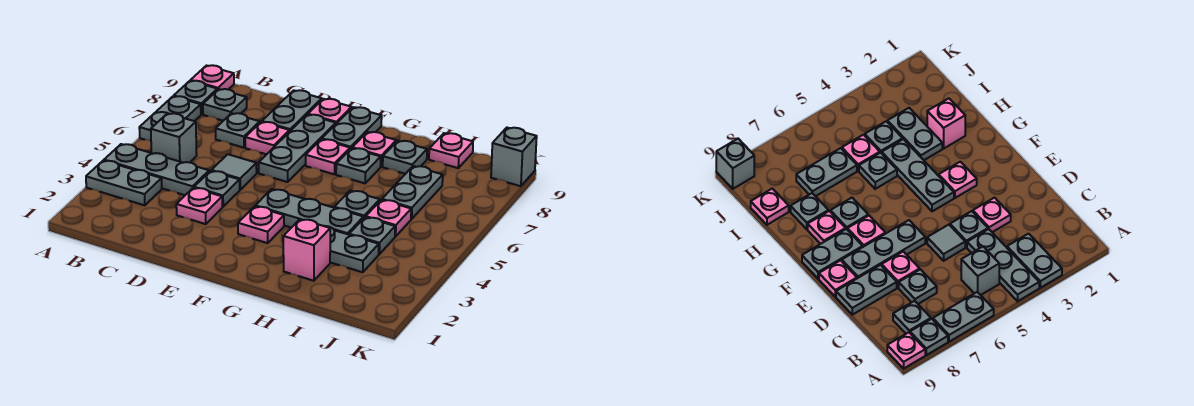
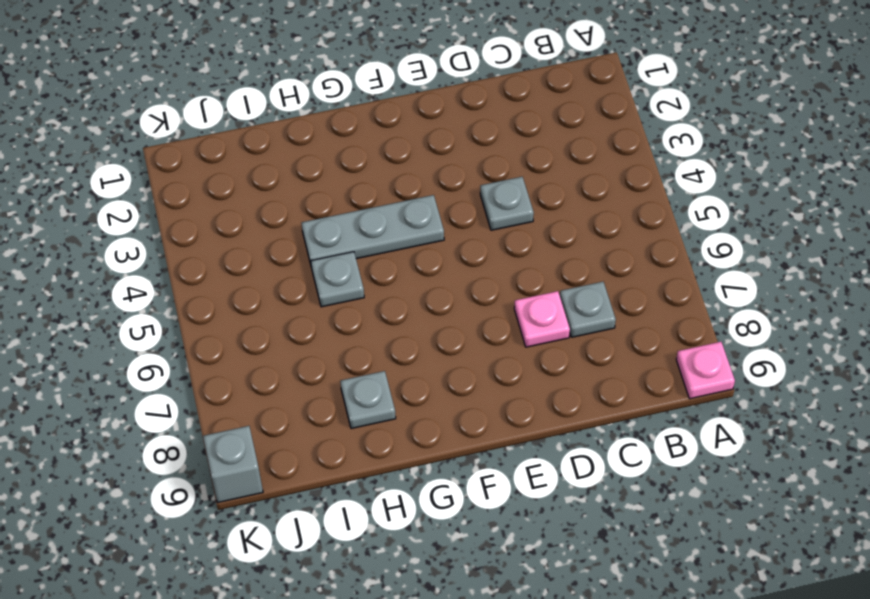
none -> grey 1x2 plate [86,160,162,205]
none -> grey 1x3 plate [104,144,209,195]
none -> grey 1x2 plate [139,96,201,141]
none -> grey 1x1 plate [174,81,217,114]

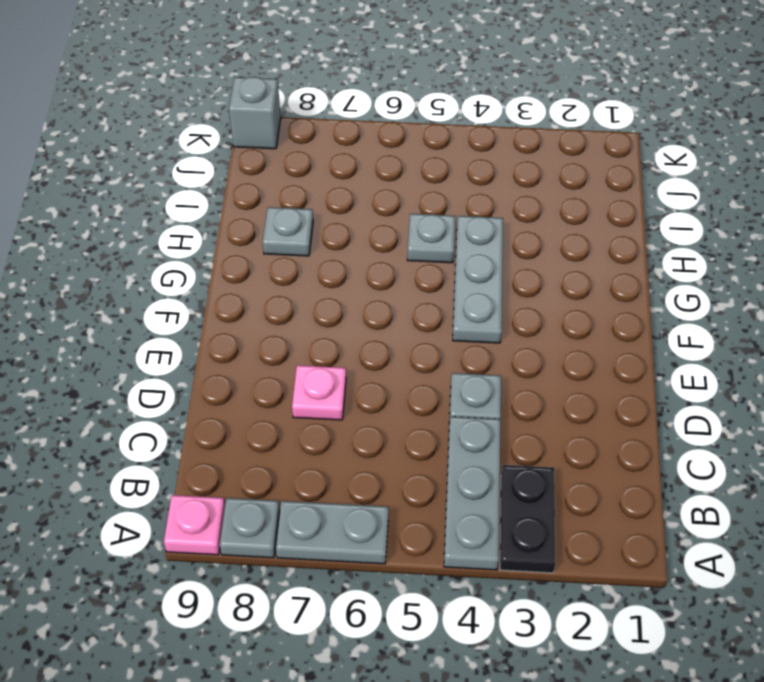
black 1x2 plate [500,465,556,573] -> grey 1x2 plate [86,160,162,205]
none -> grey 1x1 brick [151,113,197,163]
none -> grey 1x1 plate [203,89,247,121]
none -> grey 1x1 plate [216,113,260,148]
none -> pink 1x1 plate [176,188,222,224]

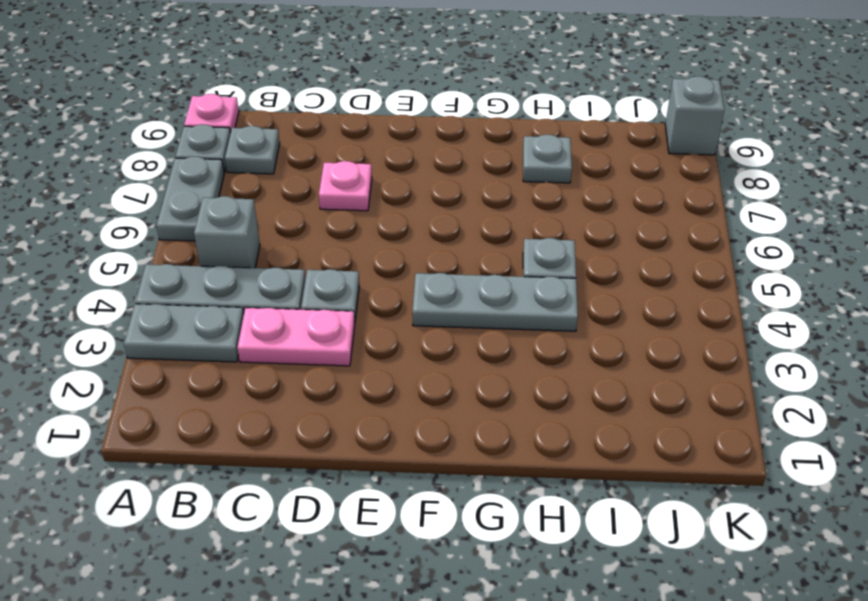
pink 1x2 plate [238,308,355,366] -> pink 1x1 plate [176,188,222,224]
none -> grey 1x1 plate [216,113,260,148]
none -> grey 1x1 tile [211,154,257,190]
none -> grey 1x2 plate [262,90,322,131]
none -> grey 1x3 plate [259,115,336,182]

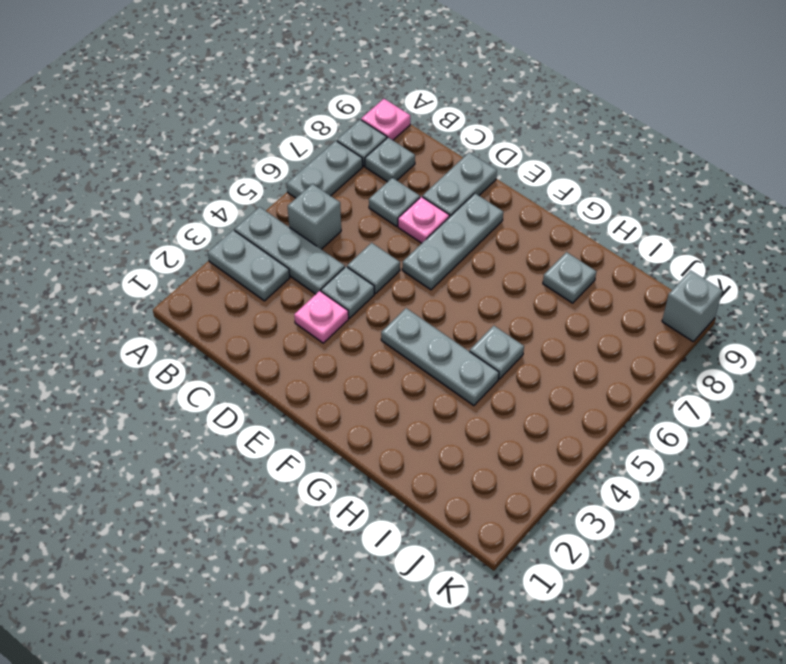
none -> pink 1x1 plate [308,99,352,124]
none -> pink 1x1 plate [238,206,284,243]
none -> pink 1x1 plate [306,139,350,174]
none -> grey 1x2 plate [322,107,382,149]

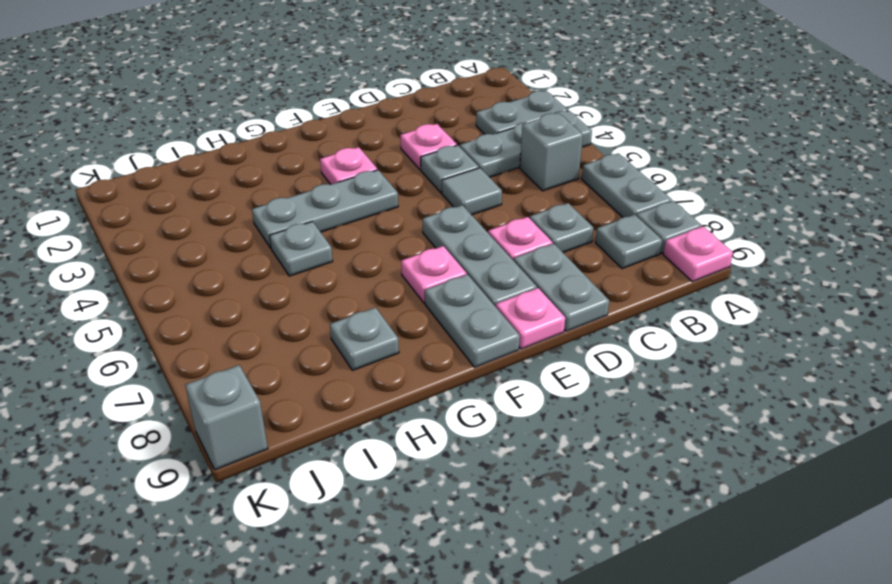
none -> grey 1x1 plate [336,148,381,183]
none -> pink 1x1 plate [352,132,396,167]
none -> pink 1x1 brick [283,219,330,281]
none -> grey 1x2 plate [325,226,379,272]

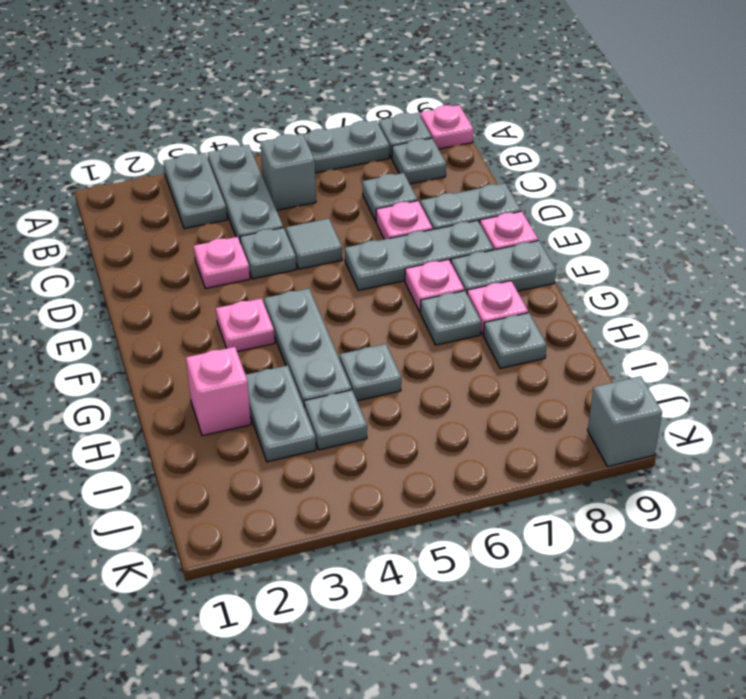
none -> pink 1x1 plate [366,200,411,236]
none -> grey 1x2 plate [382,166,443,219]
none -> pink 1x1 plate [429,133,473,168]

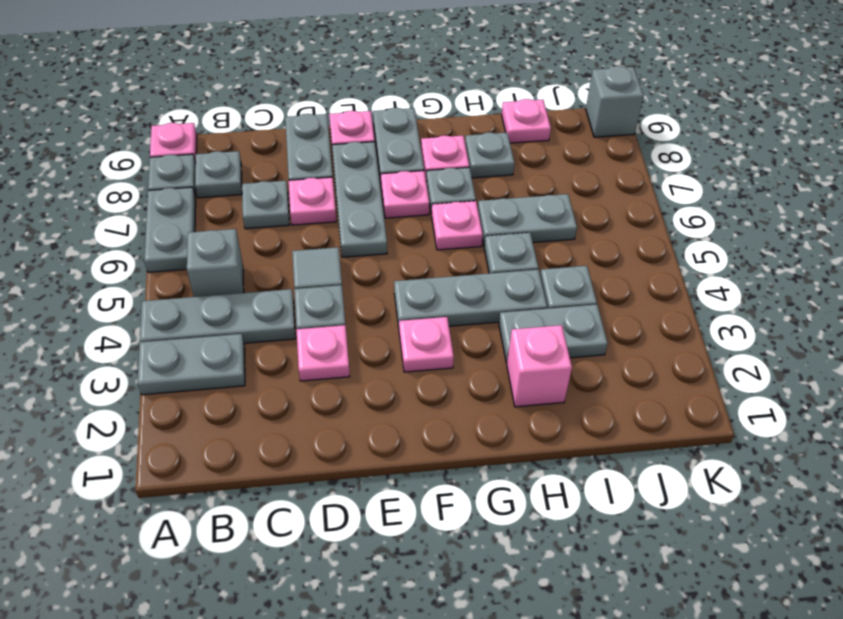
pink 1x1 plate [432,201,483,250] -> pink 1x1 plate moved to [366,200,411,236]
grey 1x2 plate [478,194,577,245] -> grey 1x2 plate turned to [382,166,443,219]

